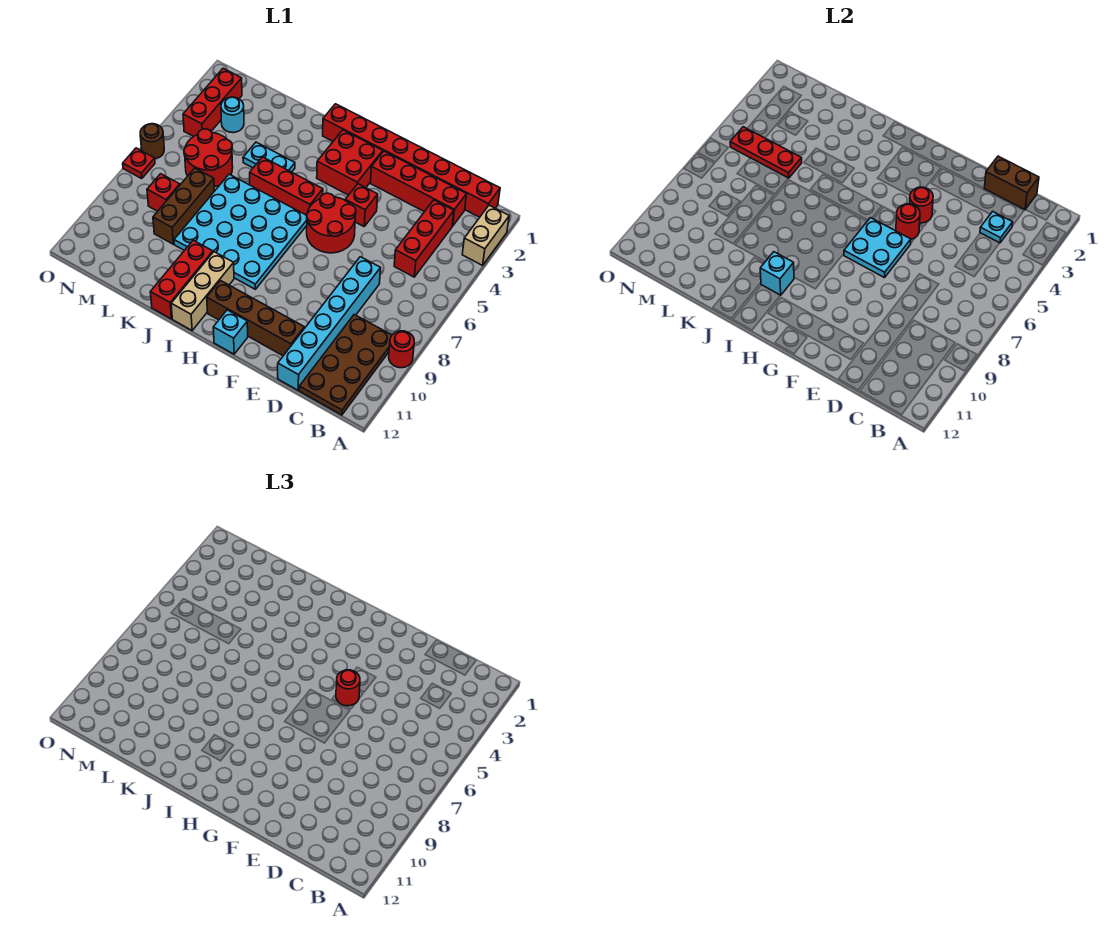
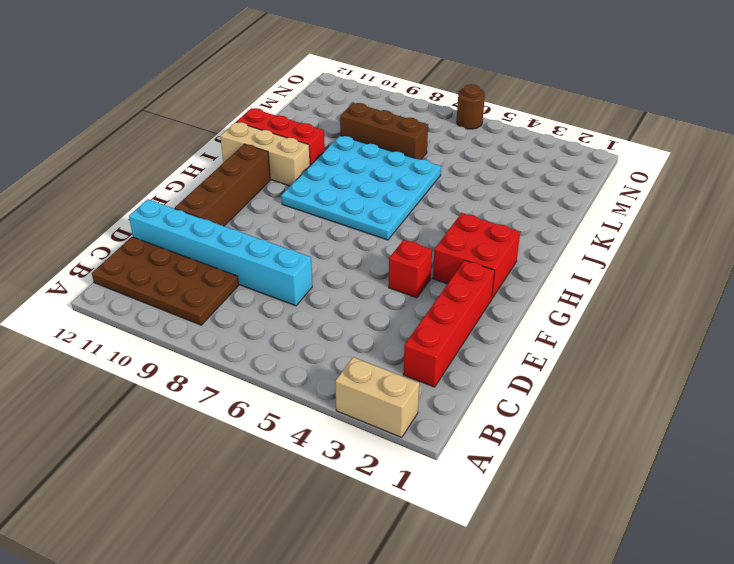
none -> red 1x1 round brick [389,331,414,368]
none -> red 1x8 brick [323,104,500,217]
none -> red 1x3 brick [394,200,454,277]
none -> red 2x2 round brick [307,193,356,253]

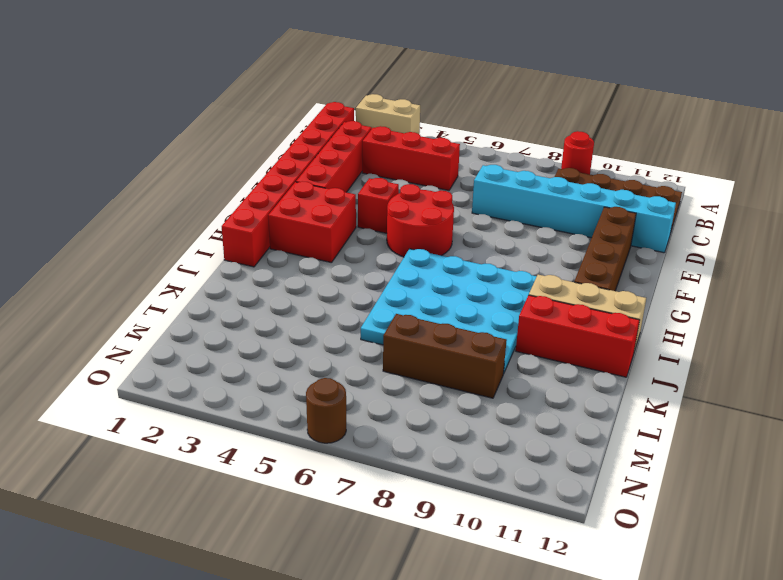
none -> cyan 1x1 brick [213,310,248,354]
none -> red 1x3 brick [250,157,323,215]
none -> cyan 1x2 plate [243,142,295,172]
none -> red 2x2 round brick [184,129,233,187]

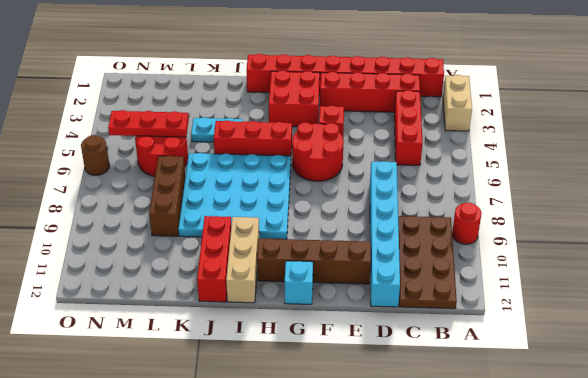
none -> cyan 1x1 round brick [221,97,244,133]
none -> red 1x1 brick [147,174,180,211]
none -> red 1x3 brick [183,68,242,136]
none -> red 1x1 plate [123,148,155,178]

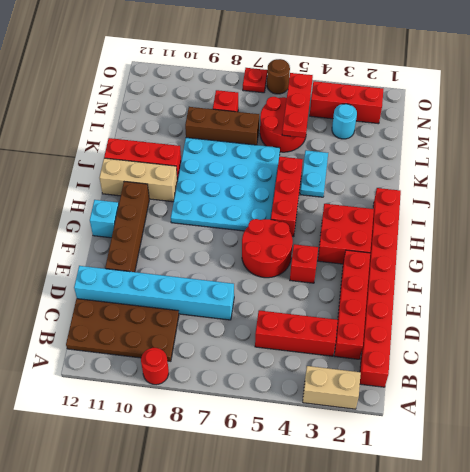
none -> brown 1x2 brick [984,156,1039,210]
none -> cyan 1x1 plate [980,212,1013,243]
none -> red 1x1 round brick [910,187,933,223]
none -> red 1x1 round brick [896,204,920,239]

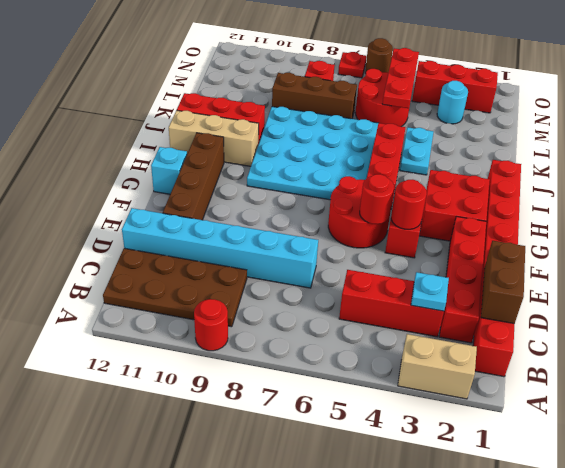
none -> cyan 2x2 plate [844,218,911,278]
none -> cyan 1x1 brick [760,252,794,295]
none -> red 1x1 round brick [336,670,360,706]

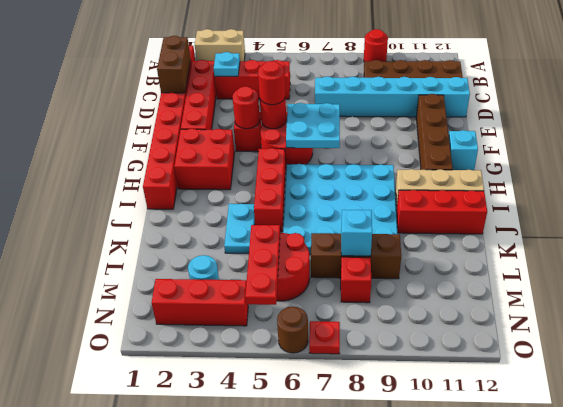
cyan 1x1 brick [341,210,372,256] -> cyan 1x1 brick moved to [760,252,794,295]

